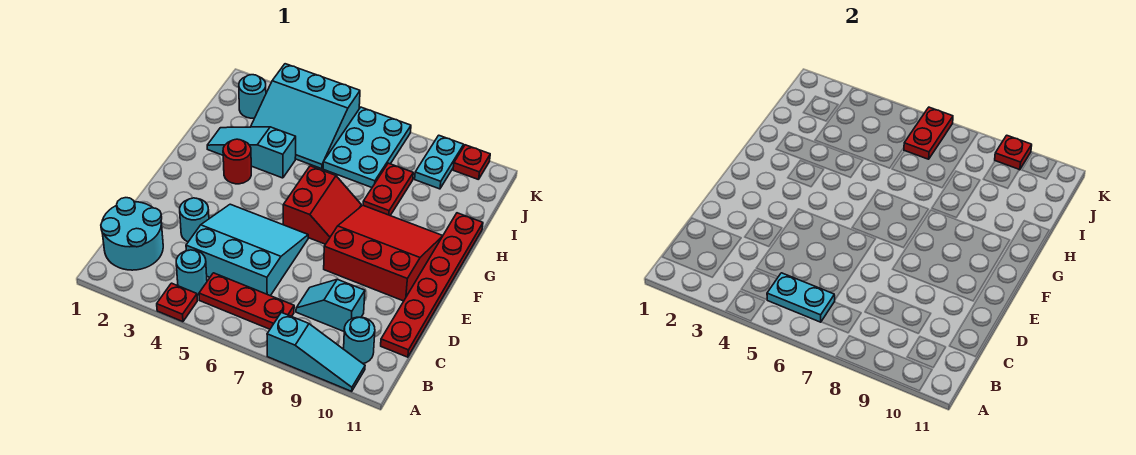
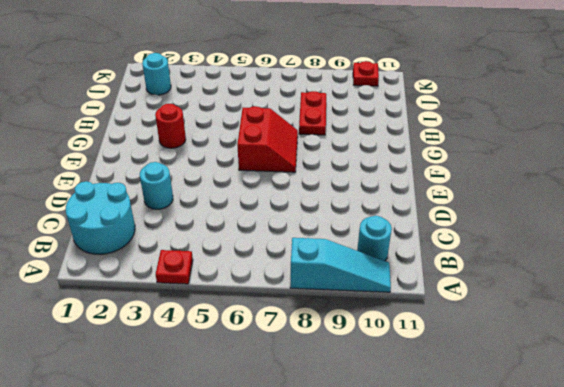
none -> cyan 1x1 round brick [176,250,207,295]
none -> red 1x3 plate [199,273,294,329]
none -> cyan 3x3 slope [186,204,308,296]

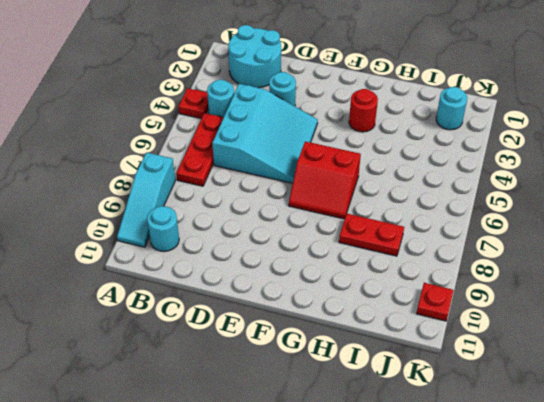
none -> cyan 1x2 slope [296,279,365,331]
none -> red 1x6 plate [381,213,483,357]
none -> red 3x3 slope [324,205,443,301]

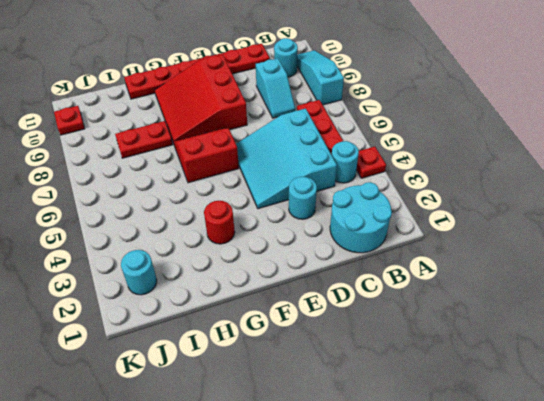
none -> cyan 1x3 slope [207,127,296,178]
none -> cyan 3x3 slope [251,64,360,169]
none -> cyan 2x3 plate [323,107,411,187]

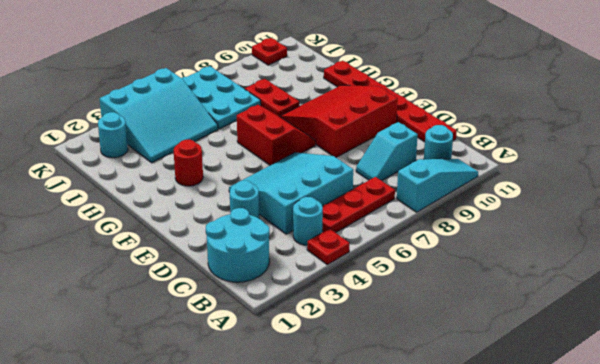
none -> cyan 1x3 slope [207,127,296,178]
none -> cyan 1x2 plate [415,135,464,189]
none -> cyan 1x2 plate [767,273,835,322]

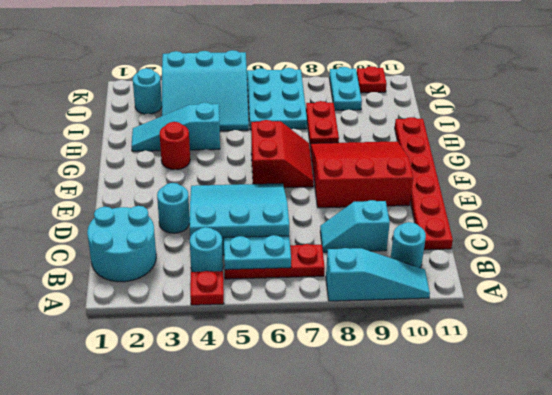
none -> red 1x2 plate [904,107,953,159]
none -> red 1x1 plate [995,135,1032,170]

